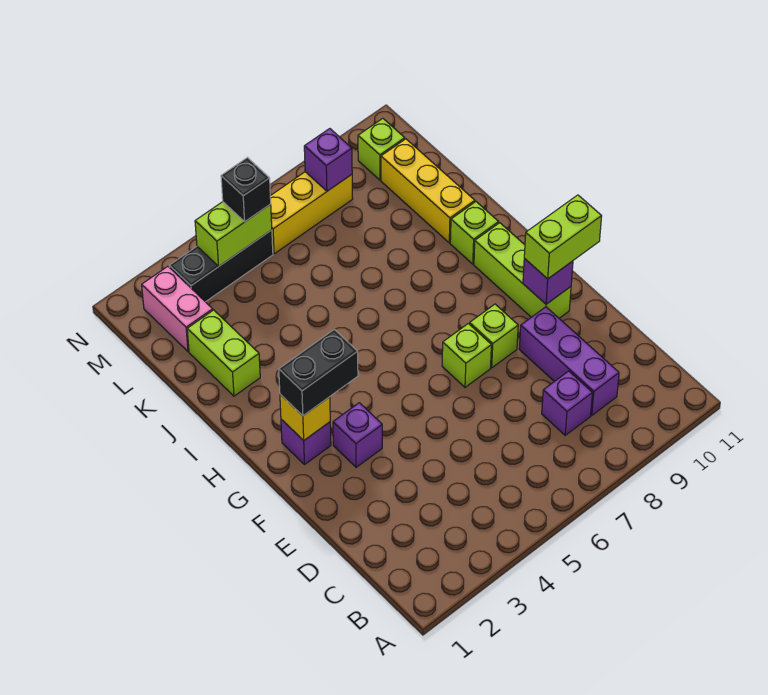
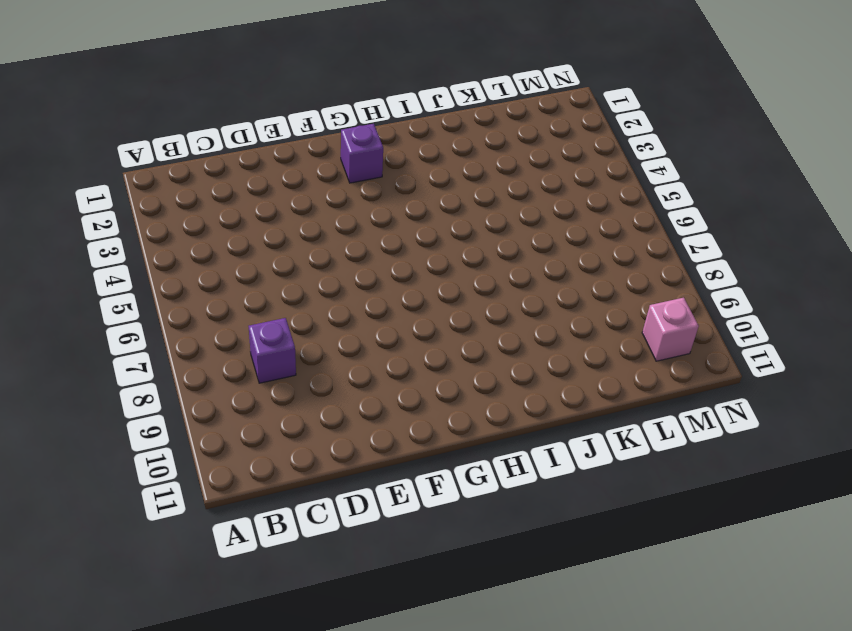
pink 1x1 brick [642,298,699,361] -> lime 1x1 brick [358,118,405,180]
none -> purple 1x3 brick [519,307,619,415]
none -> purple 1x1 brick [333,403,382,467]
none -> lime 1x1 brick [442,324,491,387]

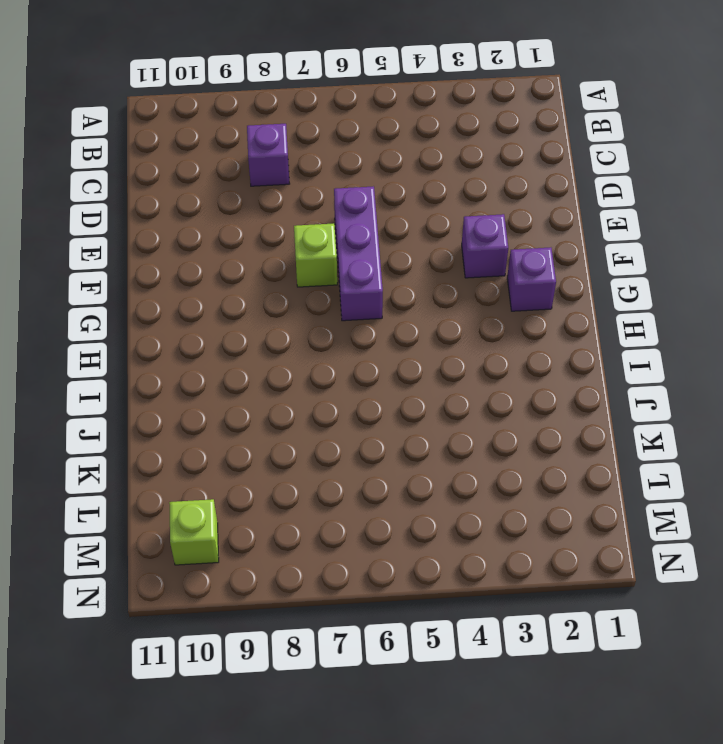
purple 1x3 brick [334,186,383,321] -> purple 1x3 brick moved to [519,307,619,415]
none -> lime 1x1 brick [470,304,518,368]
none -> lime 1x3 brick [474,223,571,318]
none -> lime 1x1 brick [450,202,499,264]

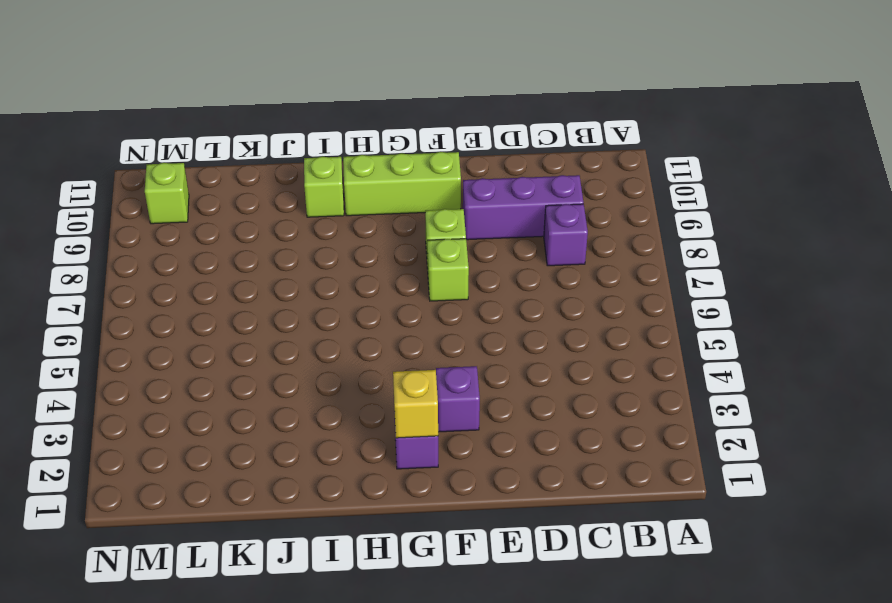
none -> lime 1x2 brick [187,310,260,396]
none -> yellow 1x3 brick [381,139,475,243]
none -> pink 1x2 brick [142,266,213,352]

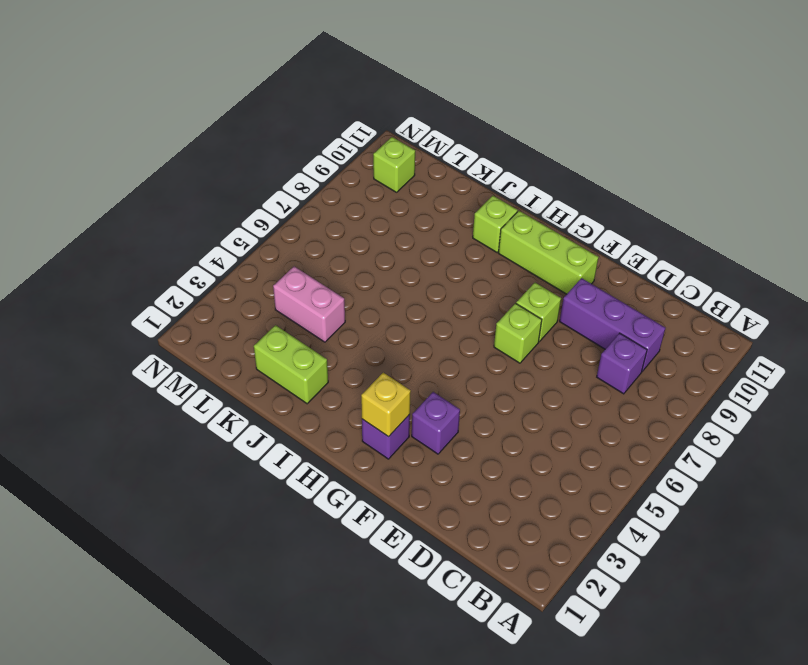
pink 1x2 brick [273,266,345,342] -> pink 1x2 brick moved to [142,266,213,352]
none -> yellow 1x3 brick [381,139,475,243]
none -> black 1x3 brick [169,230,273,302]
none -> yellow 1x3 brick [270,172,353,254]

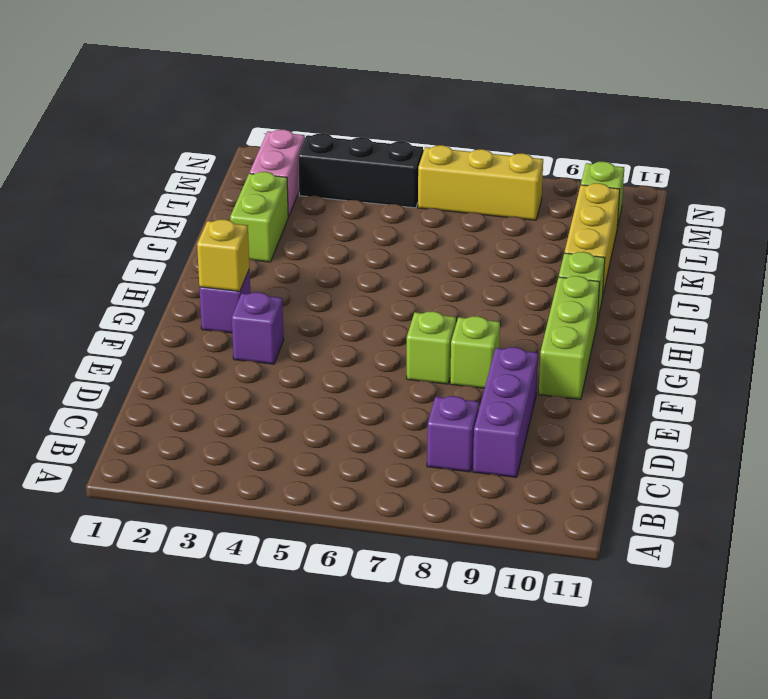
none -> purple 1x1 brick [523,259,573,304]
none -> lime 1x2 brick [195,202,272,266]
none -> purple 1x1 brick [304,129,352,191]

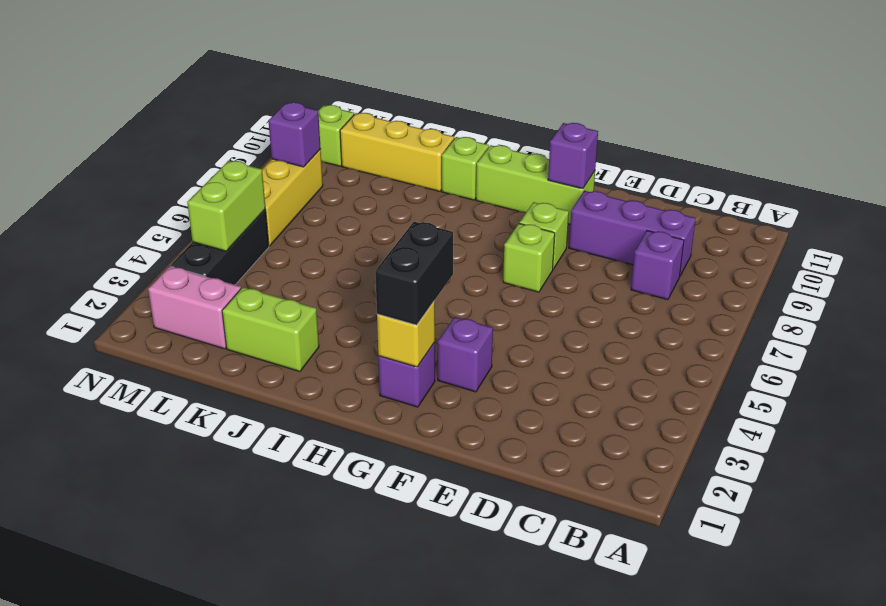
none -> lime 1x2 brick [524,195,602,279]
none -> black 1x1 brick [221,158,271,222]

